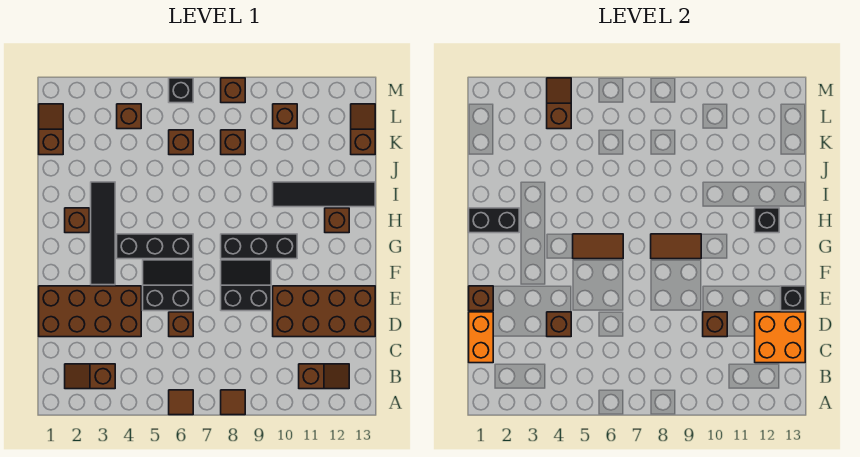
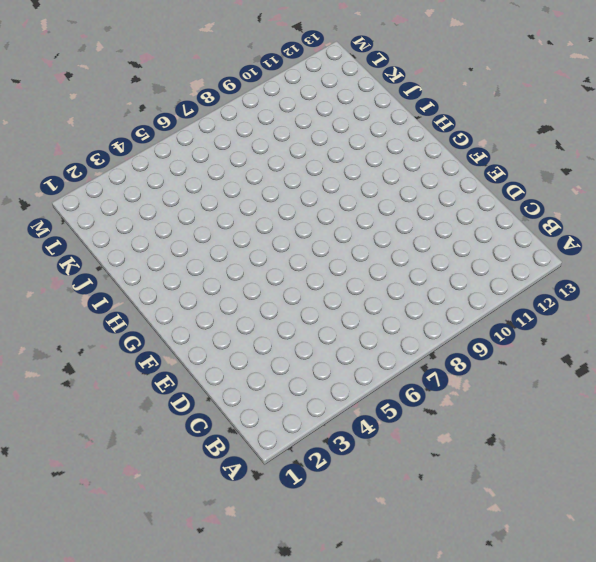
none -> brown 1x1 tile [169,390,193,415]
none -> brown 1x1 tile [221,390,245,415]
none -> brown 1x2 slope [65,364,115,389]
none -> brown 1x2 slope [299,364,349,389]

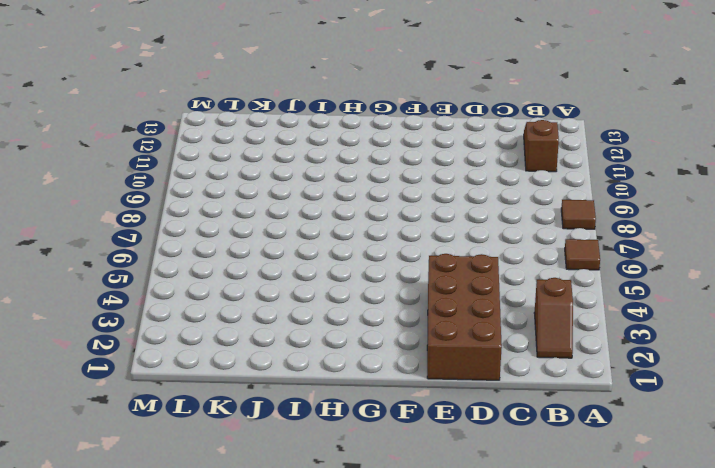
none -> brown 1x1 brick [169,312,193,337]
none -> brown 2x4 brick [273,286,375,337]
none -> black 2x2 slope [143,260,193,311]
none -> black 2x2 slope [221,260,271,311]

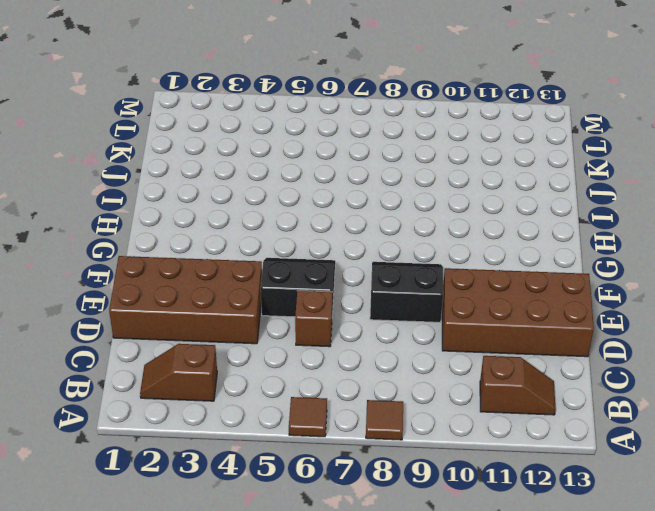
none -> black 1x4 tile [91,182,115,285]
none -> black 1x3 brick [117,234,193,259]
none -> black 1x3 brick [221,234,297,259]
none -> brown 1x1 brick [65,208,89,233]

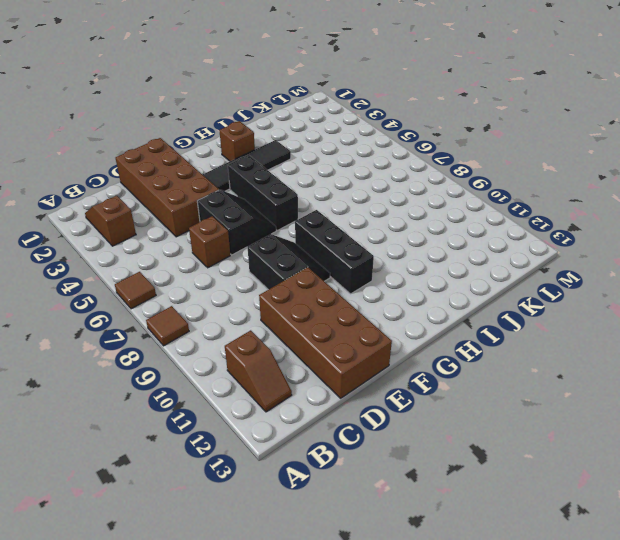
none -> brown 1x1 brick [325,208,349,233]
none -> black 1x4 tile [273,182,375,207]
none -> brown 1x2 slope [39,104,63,155]
none -> brown 1x1 brick [169,130,193,155]

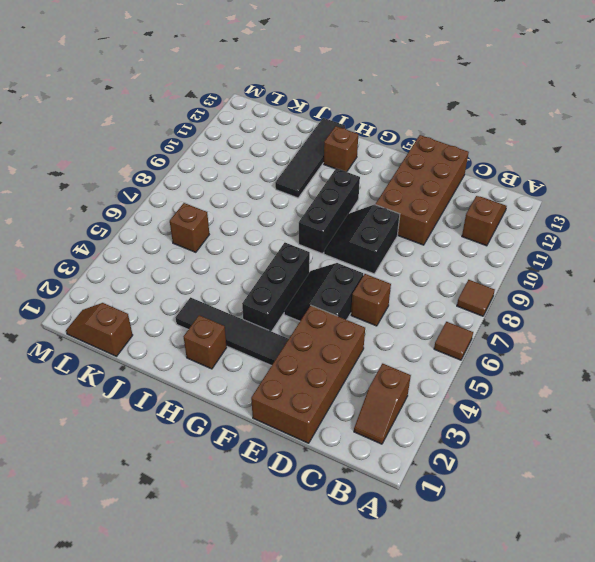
none -> brown 1x1 brick [221,130,245,155]
none -> brown 1x2 slope [351,104,375,155]
none -> brown 1x1 brick [117,104,141,129]
none -> brown 1x1 brick [273,104,297,129]

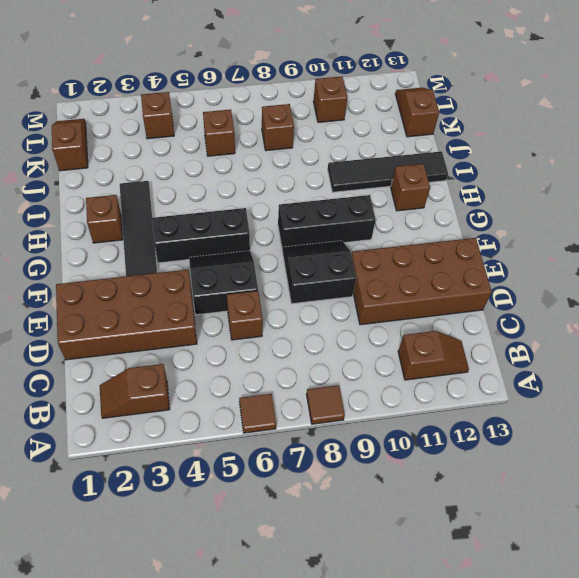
none -> black 1x1 brick [169,78,193,103]
none -> brown 1x1 brick [221,78,245,103]
none -> orange 1x2 brick [469,312,493,363]
none -> orange 2x2 brick [755,312,805,363]

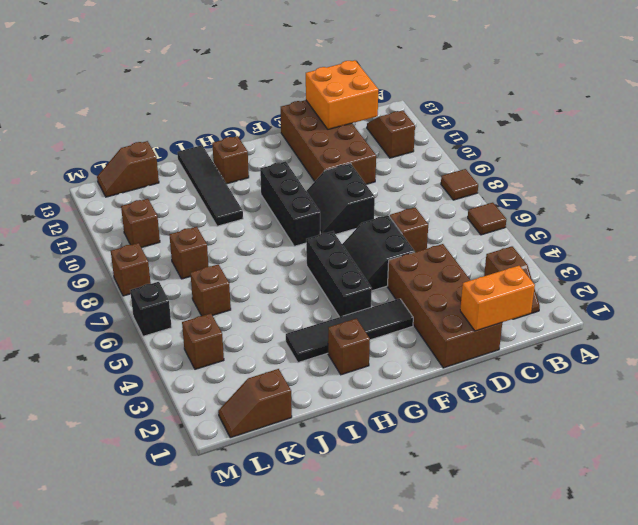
none -> brown 1x1 brick [547,312,571,337]
none -> brown 1x1 brick [703,312,727,337]
none -> brown 1x1 brick [469,286,493,311]
none -> black 1x1 brick [781,286,805,311]

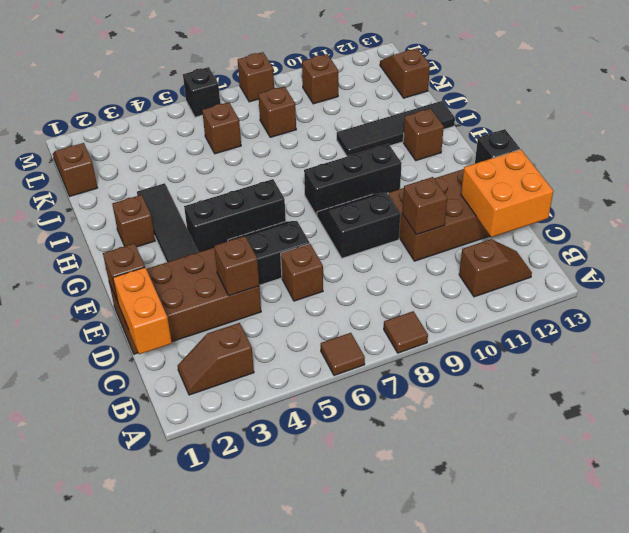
none -> brown 1x1 brick [117,104,141,129]
none -> brown 1x2 tile [573,234,623,259]
none -> brown 1x2 tile [651,234,701,259]
none -> black 1x2 brick [469,208,519,233]

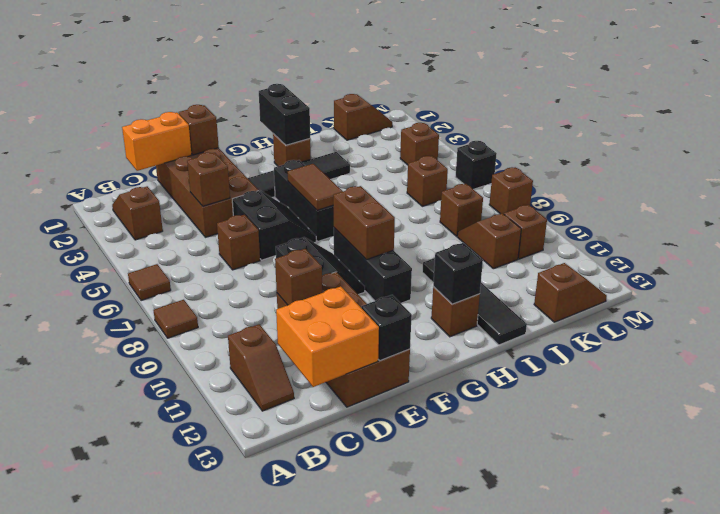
brown 1x2 brick [333,186,395,260] -> brown 1x2 tile [651,234,701,259]
brown 1x2 slope [457,213,521,269] -> brown 1x2 slope turned to [547,78,571,129]

